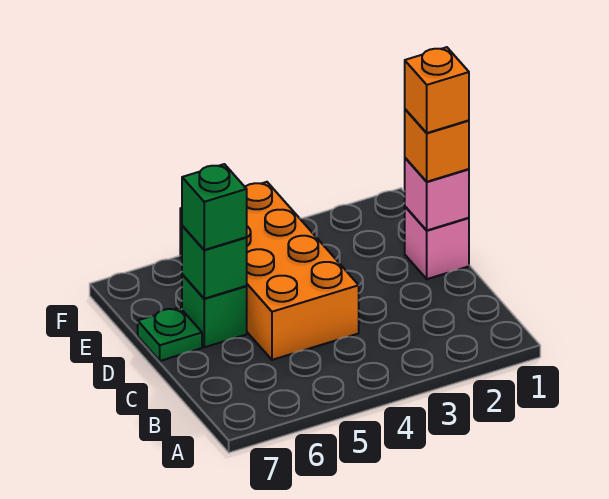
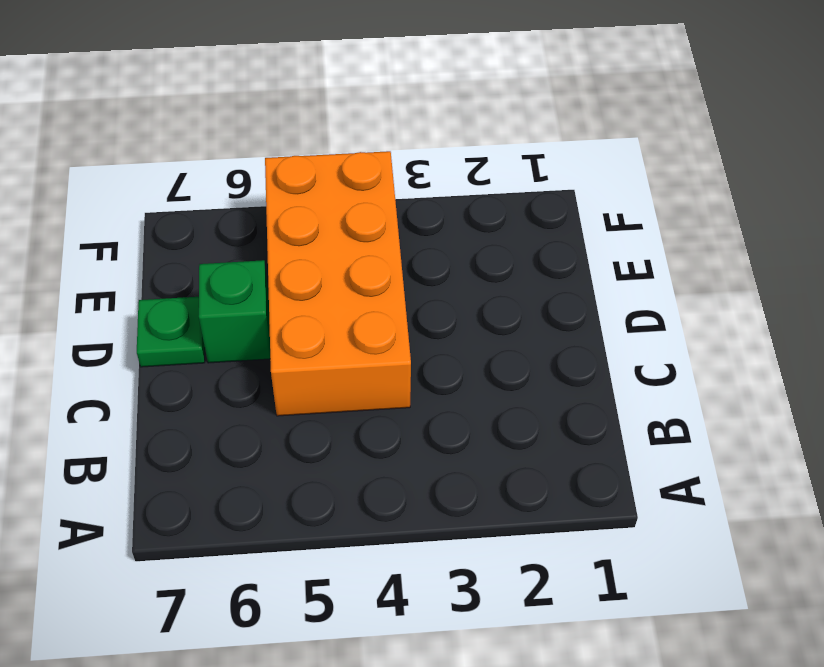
none -> pink 1x1 brick [405,207,469,279]
none -> pink 1x1 brick [405,158,469,230]

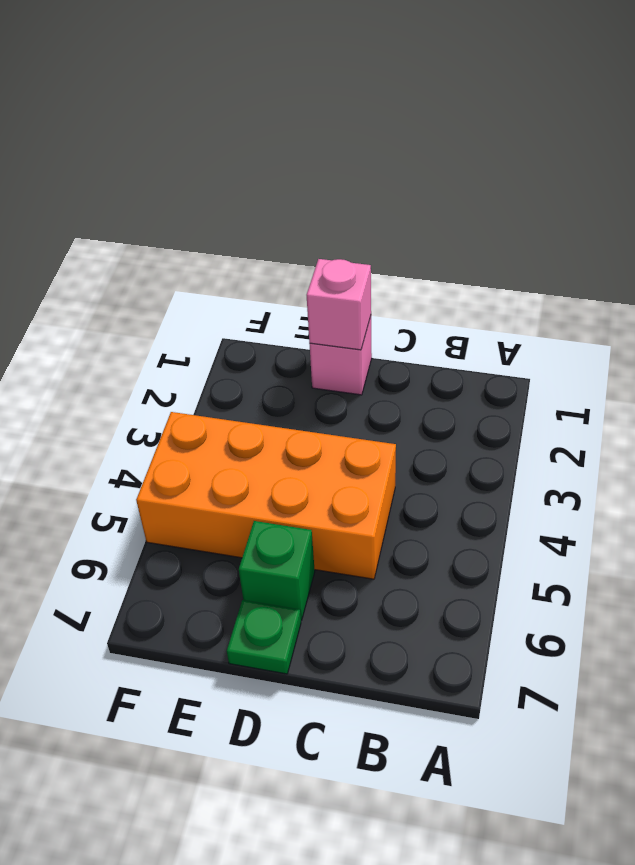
none -> green 1x1 brick [182,226,247,299]
none -> orange 1x1 brick [405,109,469,182]

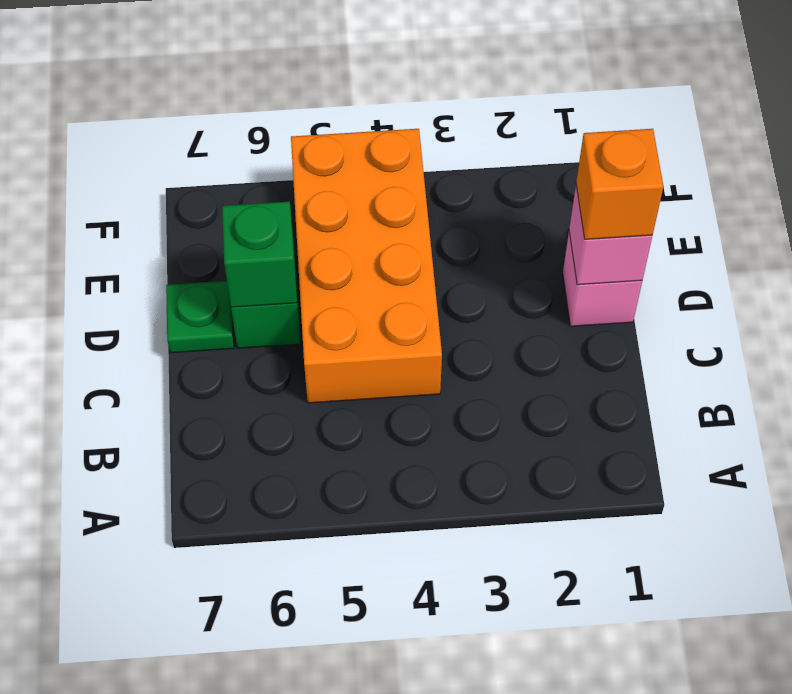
none -> green 1x1 brick [182,164,247,250]
none -> orange 1x1 brick [405,47,469,133]

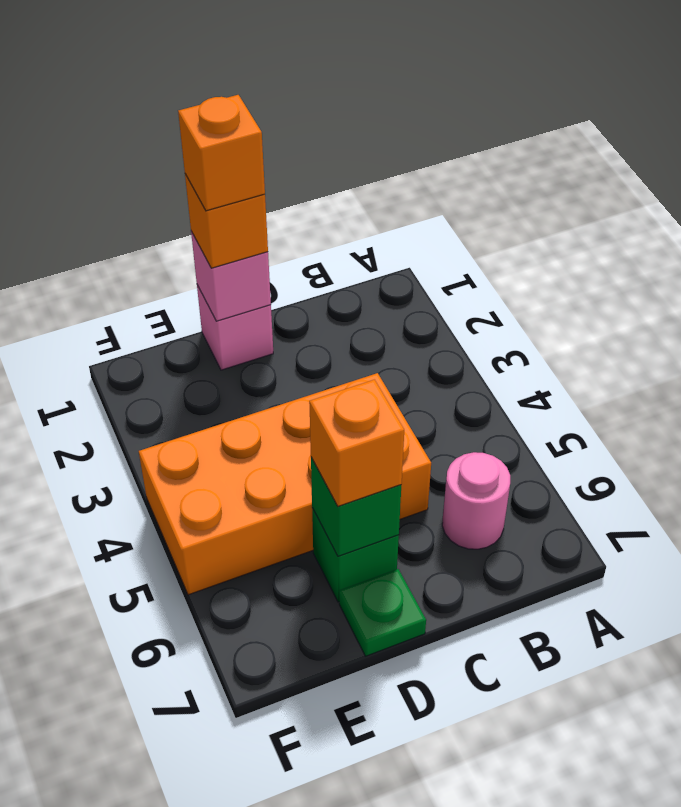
pink 1x1 round brick [442,452,510,549] -> none
orange 1x1 brick [309,380,404,506] -> green 1x1 brick [182,164,247,250]

